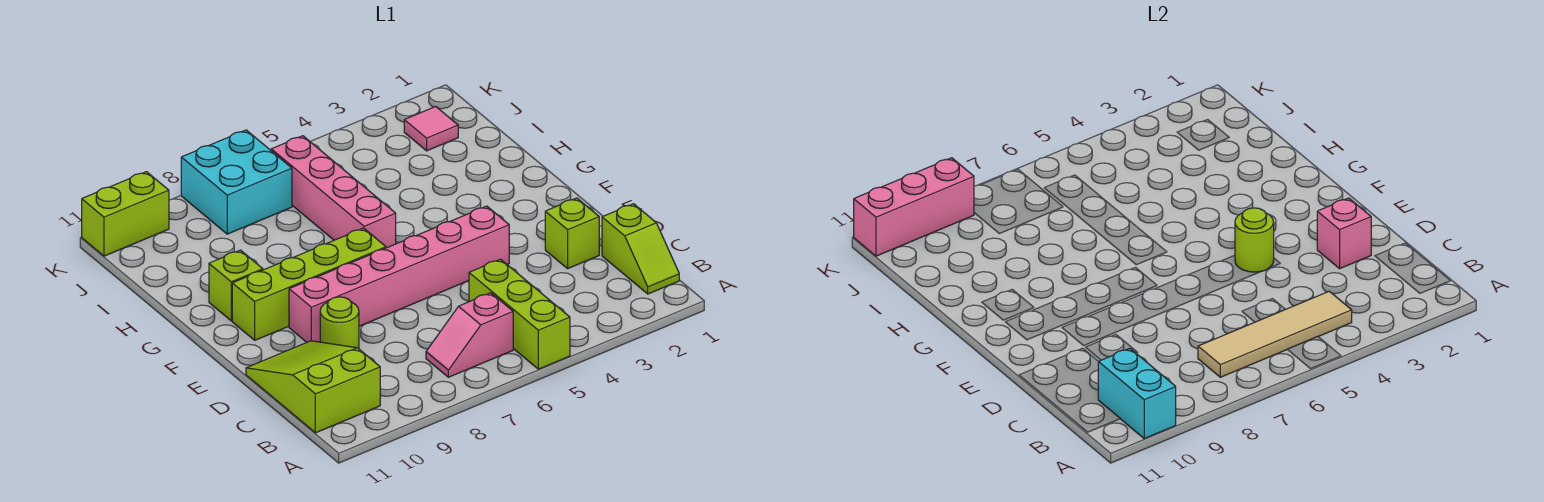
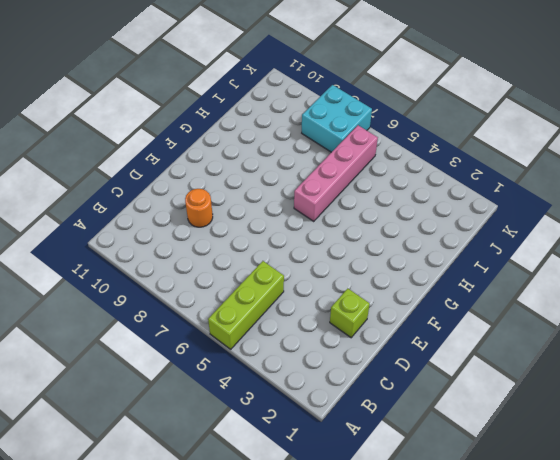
orange 1x1 round brick [185,189,213,227] -> lime 1x1 round brick [320,297,359,349]
none -> lime 1x2 slope [602,204,679,294]
none -> pink 1x2 slope [426,293,513,377]
none -> lime 2x3 slope [246,341,380,433]

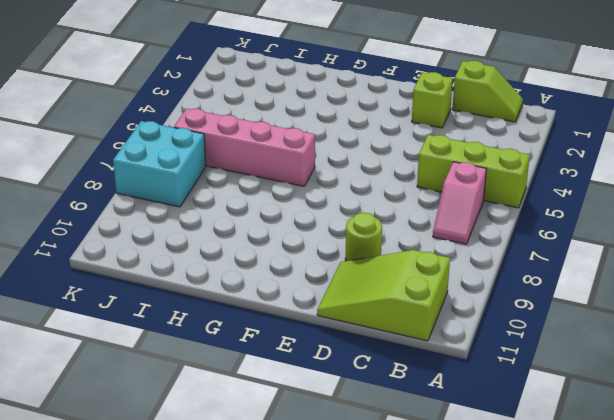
none -> pink 1x6 brick [289,206,509,342]
none -> lime 1x4 brick [232,228,386,340]
none -> lime 1x1 brick [209,250,263,321]

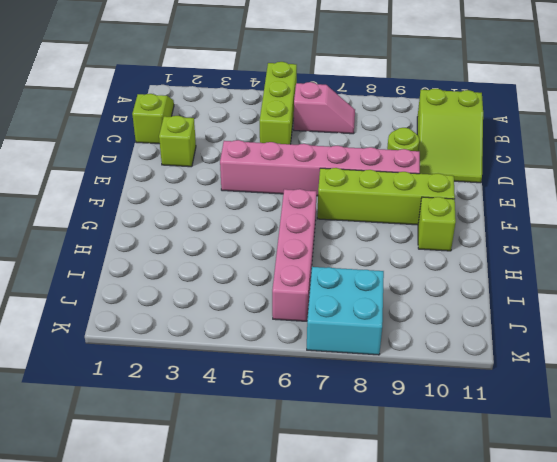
none -> pink 1x1 tile [404,107,458,151]
none -> lime 1x2 brick [82,172,169,256]
none -> cyan 1x2 brick [1098,348,1176,439]

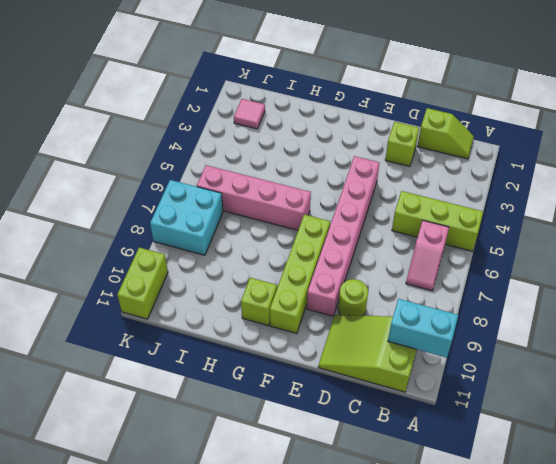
none -> tan 1x4 tile [1198,291,1352,377]
none -> pink 1x1 brick [1317,198,1371,269]
none -> lime 1x1 round brick [1235,208,1274,272]

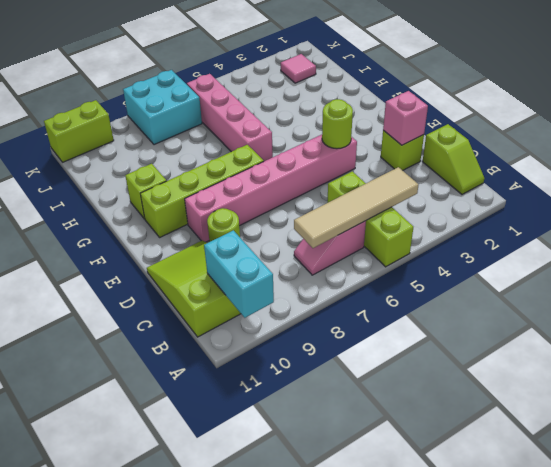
none -> pink 1x3 brick [854,158,974,256]

